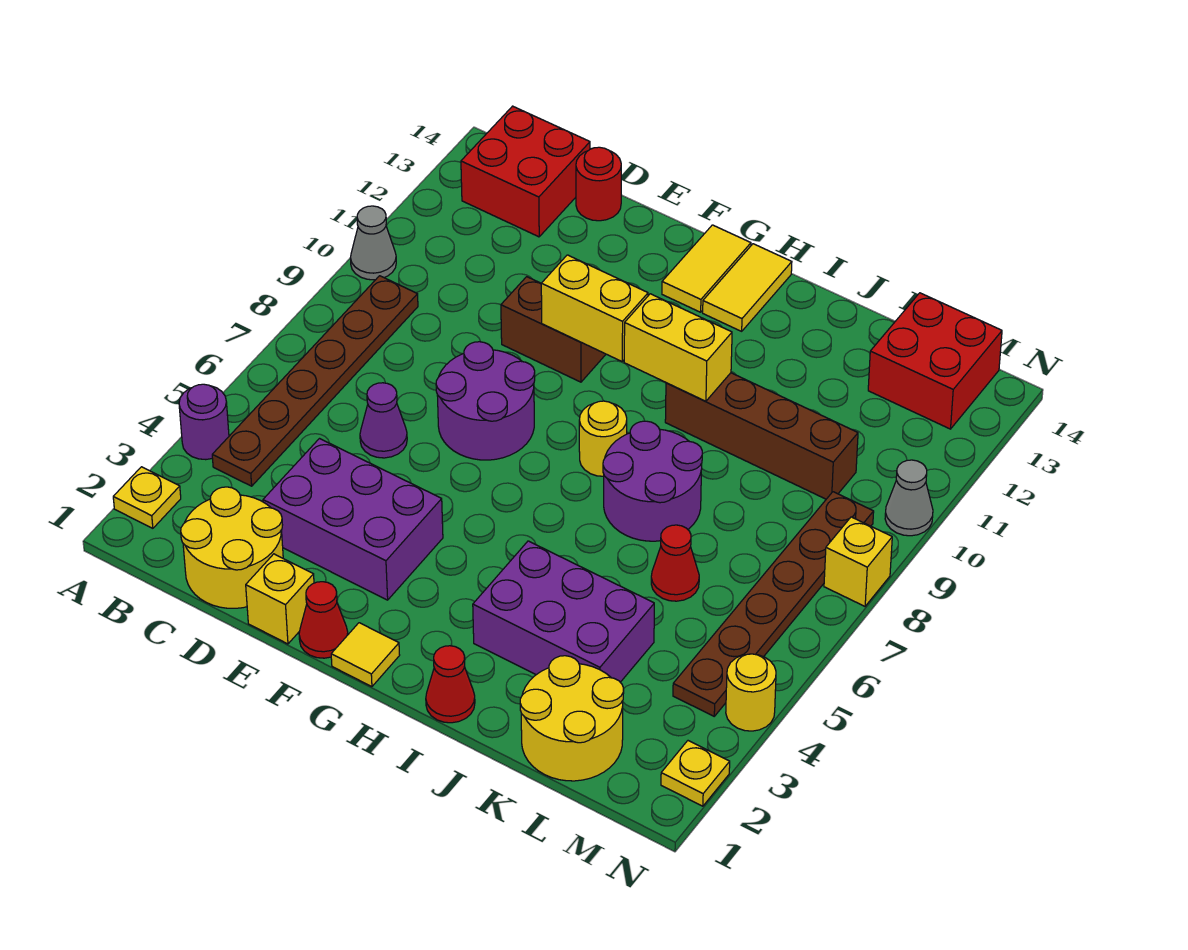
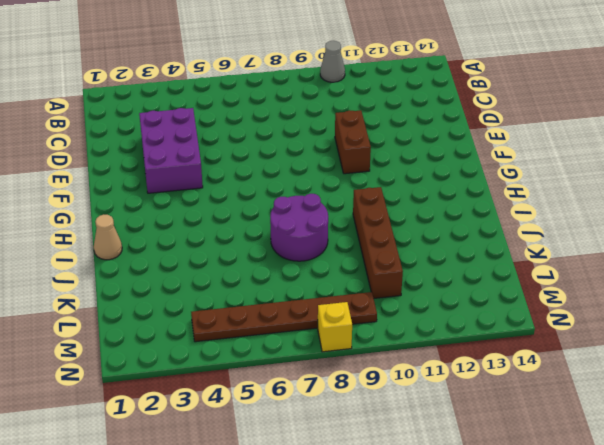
tan 1x1 cone [94,215,122,260] -> red 1x1 cone [426,646,475,723]
none -> yellow 1x1 plate [113,467,181,528]
none -> purple 1x1 round brick [179,384,229,460]
none -> brown 1x6 plate [212,276,418,486]
none -> red 2x2 brick [461,106,590,237]

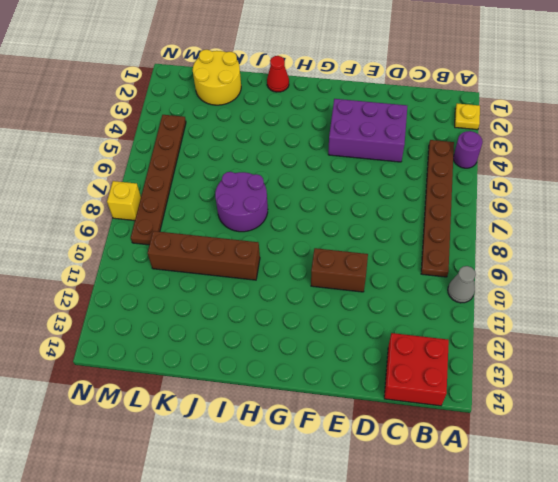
none -> yellow 2x2 round brick [181,487,283,608]
none -> purple 1x1 cone [360,383,407,458]
none -> red 1x1 round brick [576,147,621,221]
none -> yellow 1x1 brick [246,554,314,644]

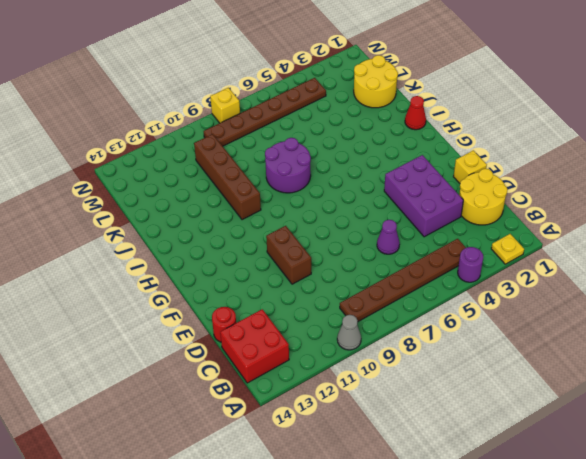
none -> purple 2x2 round brick [436,342,535,460]
none -> red 1x1 cone [299,582,348,658]
none -> yellow 1x1 tile [331,623,400,687]
none -> yellow 1x2 tile [662,225,751,312]

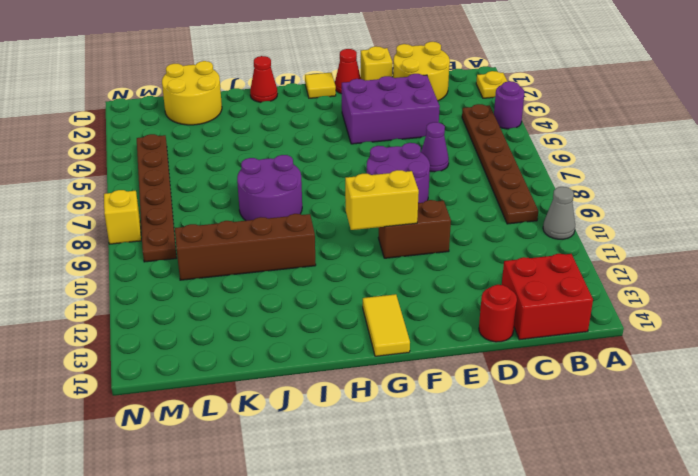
none -> yellow 1x1 round brick [579,401,627,476]
none -> yellow 1x2 tile [703,244,792,331]
none -> purple 2x3 brick [473,541,654,682]
none -> red 1x1 cone [651,525,699,601]

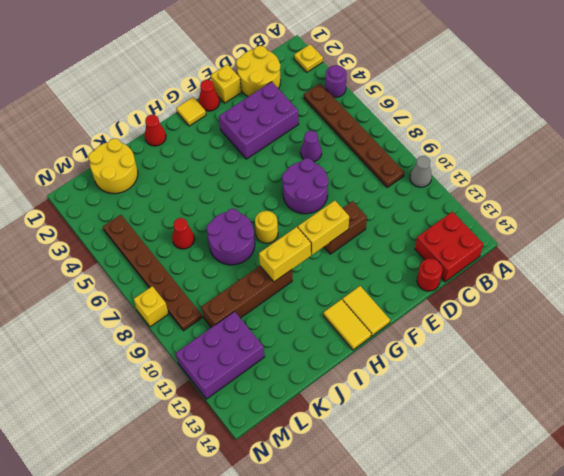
purple 2x3 brick [176,311,265,399] -> purple 2x3 brick moved to [473,541,654,682]
none -> red 2x2 brick [868,293,1002,429]
none -> yellow 1x1 plate [661,741,730,806]
none -> yellow 1x1 round brick [726,654,776,731]
none -> grey 1x1 cone [885,460,933,536]

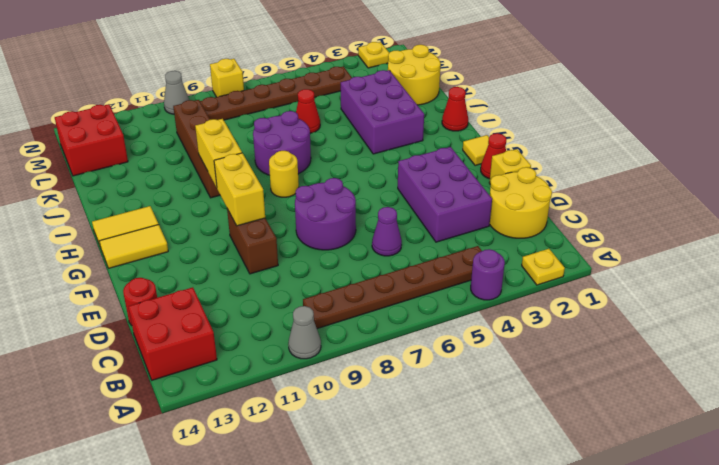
none -> yellow 1x1 round brick [726,654,776,731]

